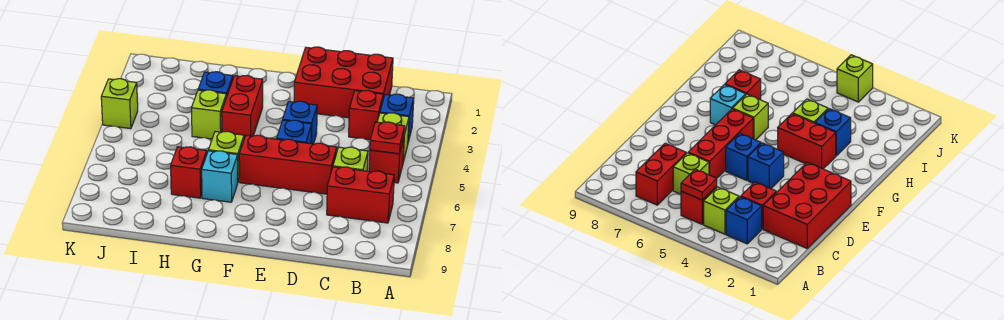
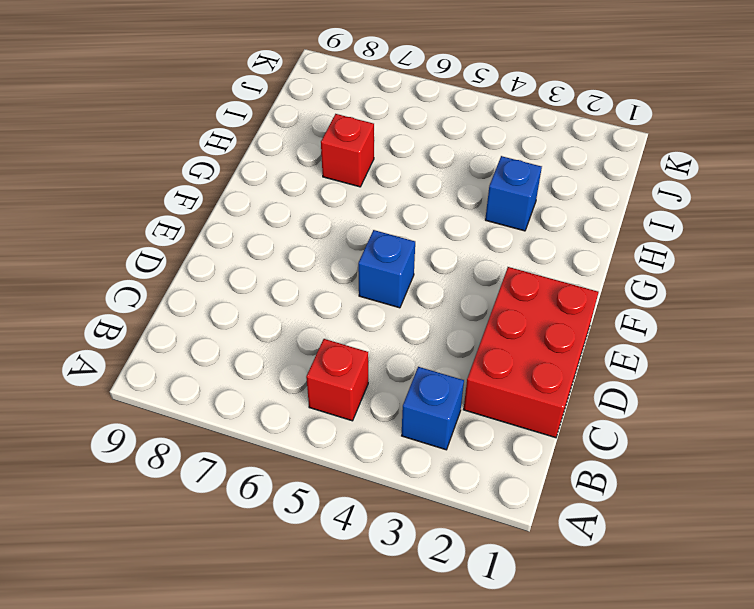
none -> lime 1x1 brick [378,113,409,162]
none -> red 1x2 brick [327,167,394,223]
none -> red 1x1 brick [349,90,383,140]

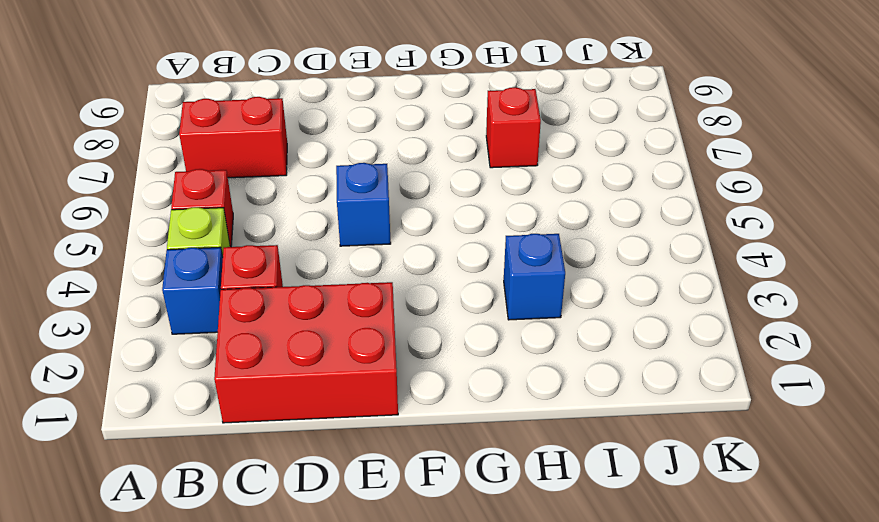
none -> lime 1x1 brick [333,147,368,171]
none -> red 1x3 brick [239,135,337,194]
none -> blue 1x1 brick [283,101,317,144]

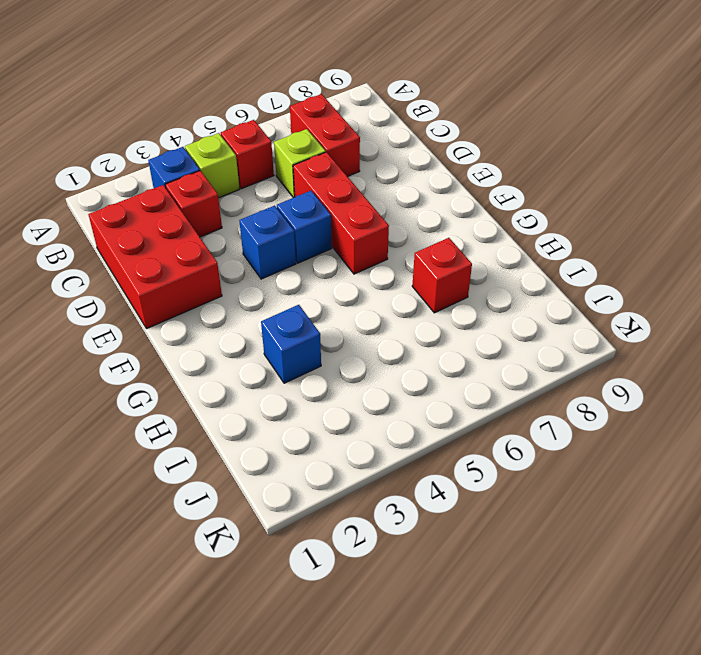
none -> red 1x2 brick [222,75,263,139]
none -> lime 1x1 brick [209,131,244,181]
none -> cyan 1x1 brick [202,151,238,202]

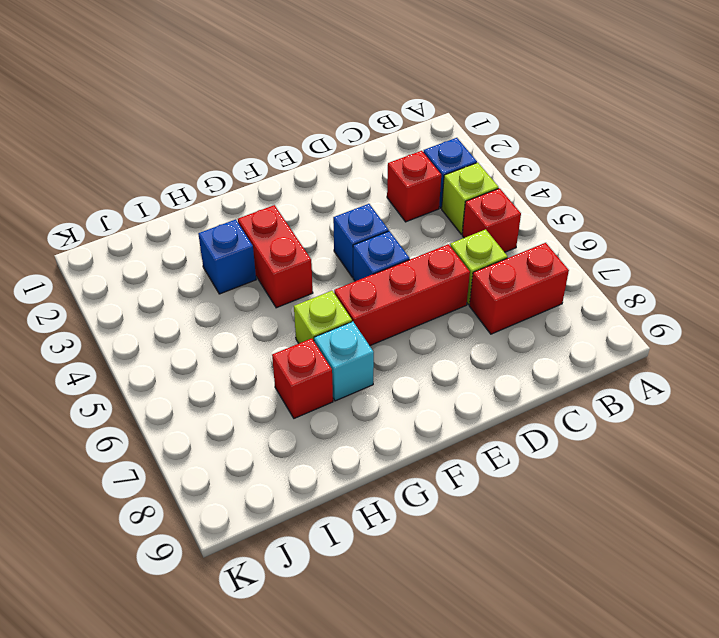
none -> red 2x3 brick [294,47,393,118]
none -> lime 1x1 brick [192,90,227,139]
none -> lime 1x1 brick [101,79,138,129]

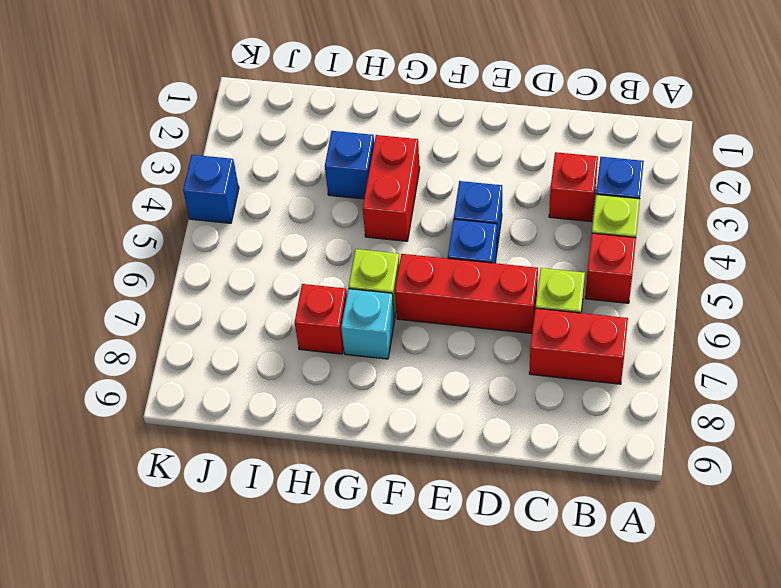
blue 1x1 brick [183,155,239,223] -> lime 1x1 brick [101,79,138,129]
none -> red 2x3 brick [294,47,393,118]
none -> lime 1x1 brick [192,90,227,139]
none -> red 1x1 plate [370,122,405,154]

